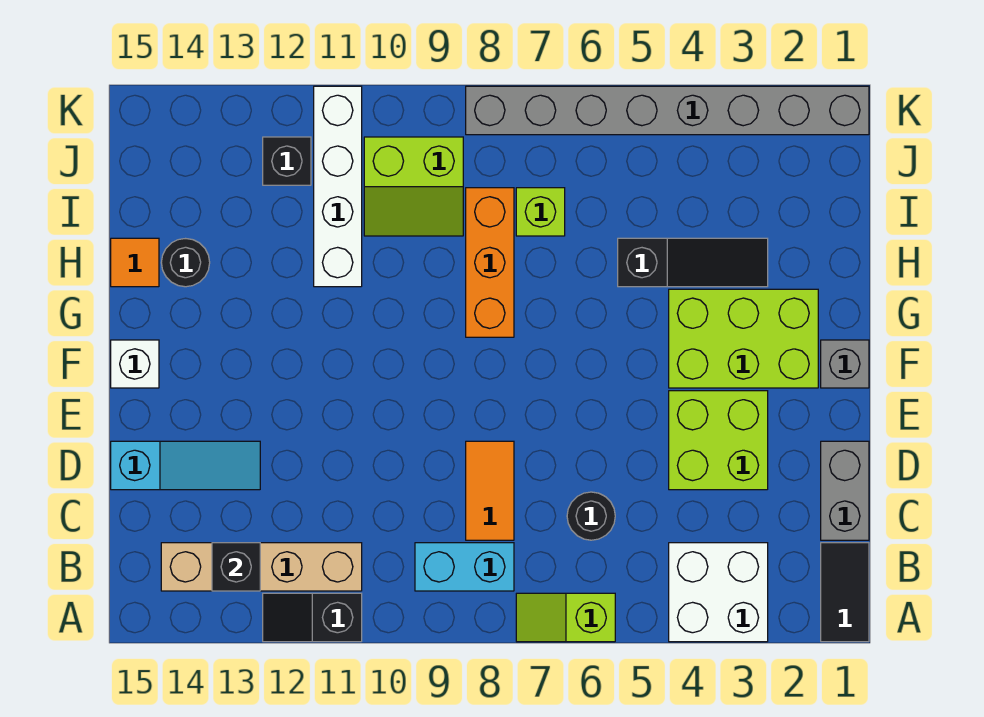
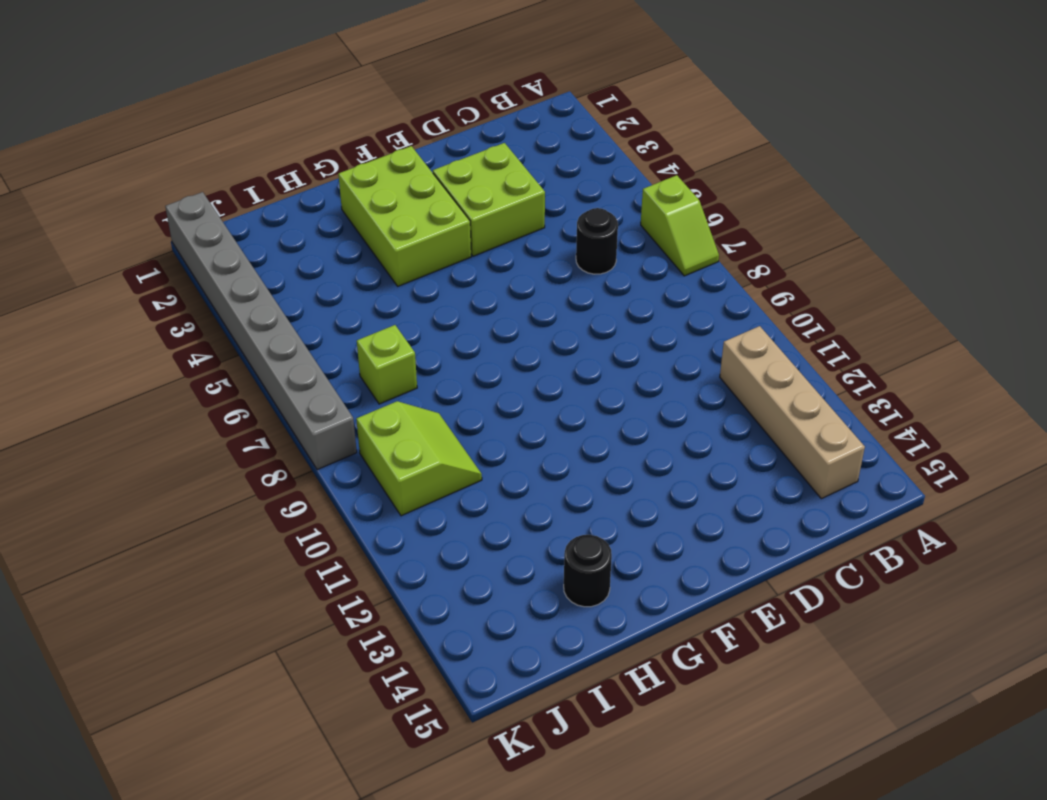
none -> black 1x2 tile [821,543,869,642]
none -> white 2x2 brick [669,543,768,642]
none -> black 1x2 slope [263,593,362,642]

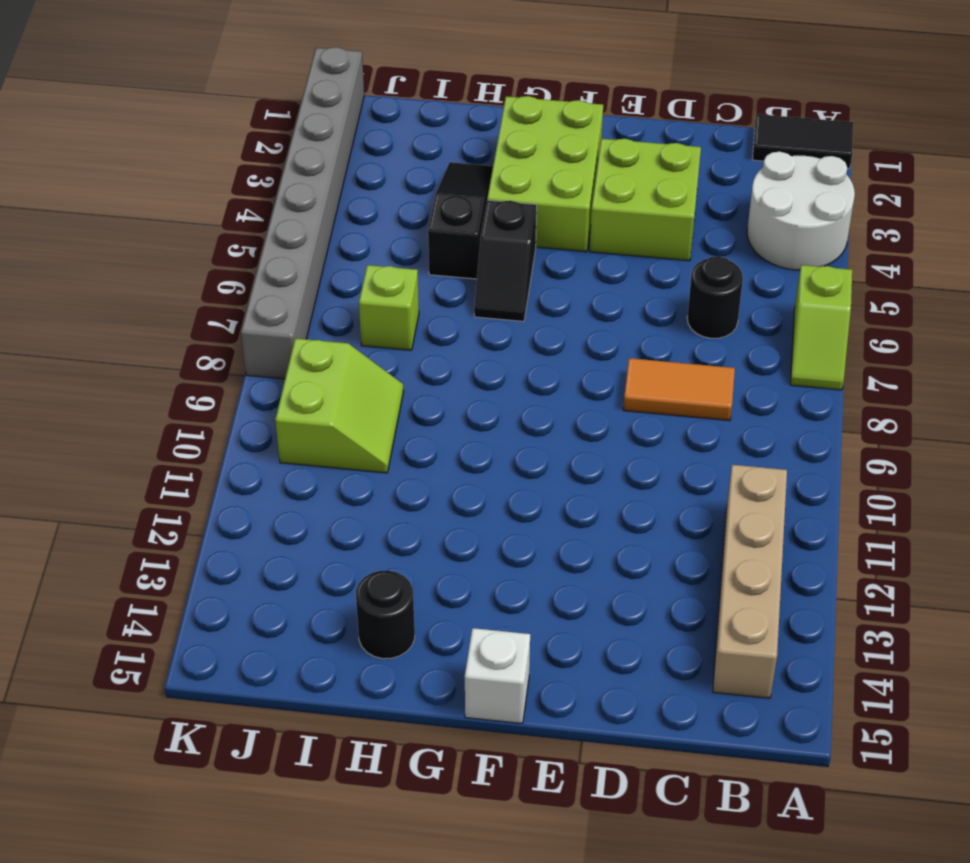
white 2x2 round brick [747,152,855,270] -> white 2x2 brick [669,543,768,642]
black 1x2 slope [474,200,537,321] -> black 1x2 slope moved to [263,593,362,642]
none -> cyan 1x2 brick [415,543,514,591]
none -> grey 1x2 brick [821,441,869,540]
none -> cyan 1x3 slope [111,441,260,490]

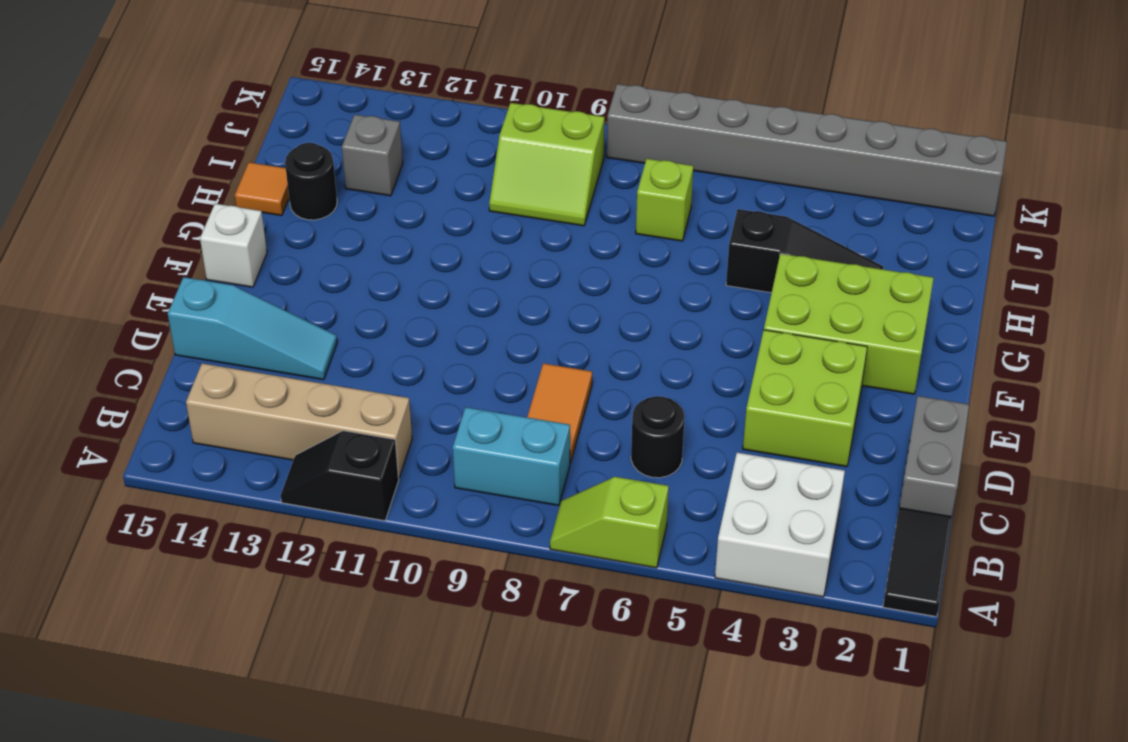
grey 1x1 brick [342,115,403,196] -> grey 1x1 brick moved to [821,340,869,388]
none -> orange 1x3 brick [466,188,514,337]
none -> white 1x4 brick [314,86,362,287]
none -> black 1x1 brick [263,137,311,185]

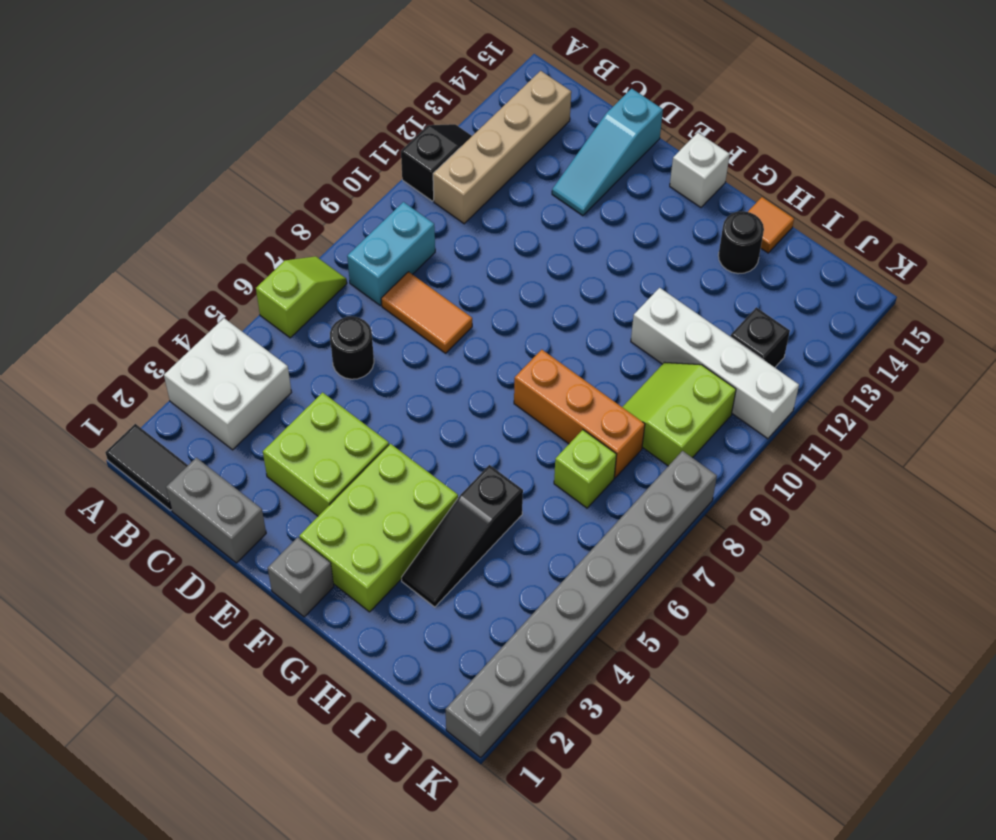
none -> black 1x1 brick [212,543,260,591]

